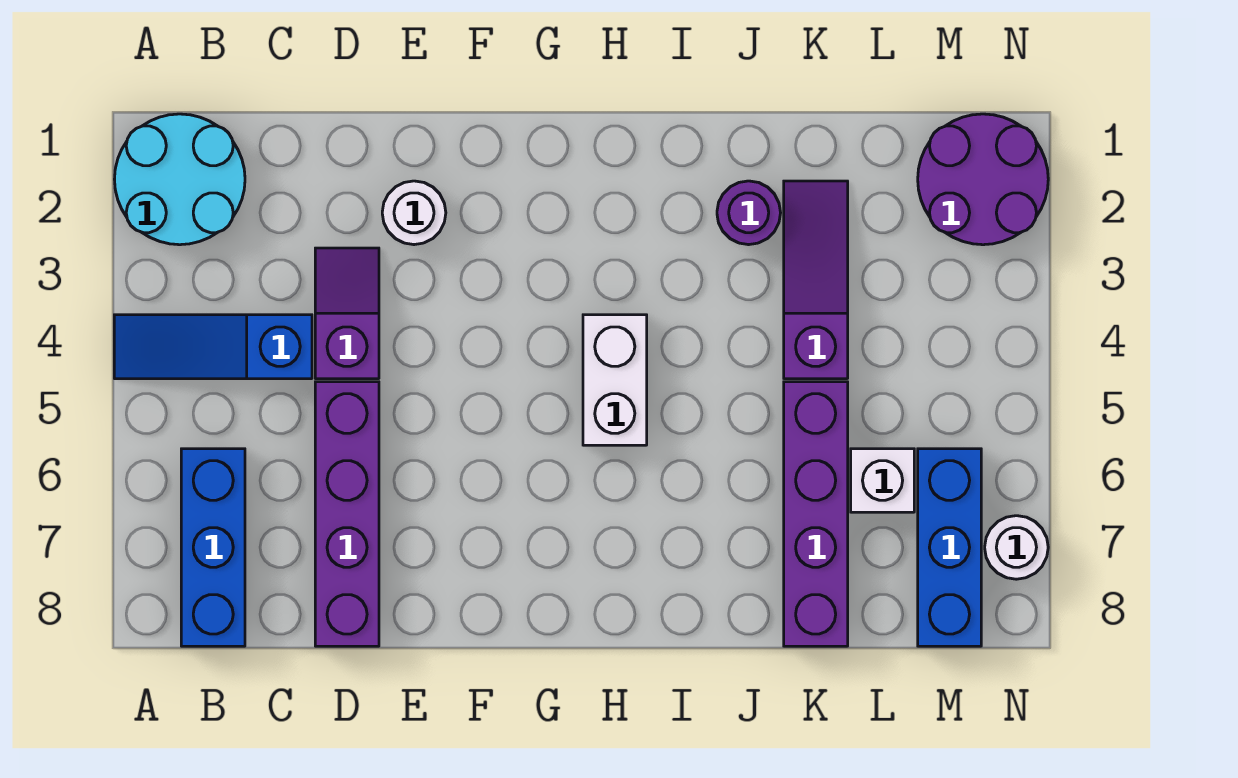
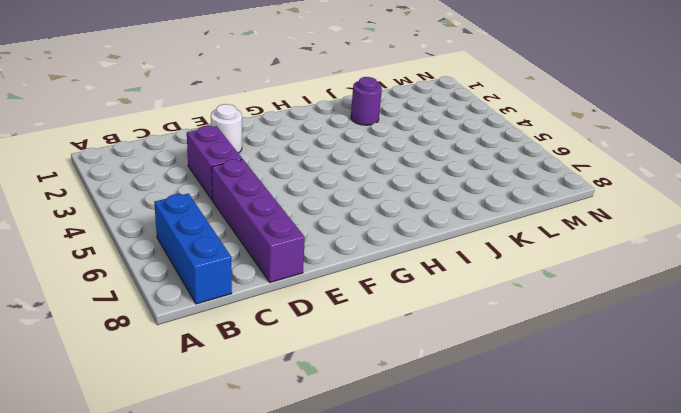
purple 1x2 brick [187,126,242,200] -> purple 1x2 slope [315,248,379,379]
none -> cyan 2x2 round brick [114,114,245,245]
none -> blue 1x3 slope [114,315,312,379]
none -> white 1x2 brick [583,315,647,445]

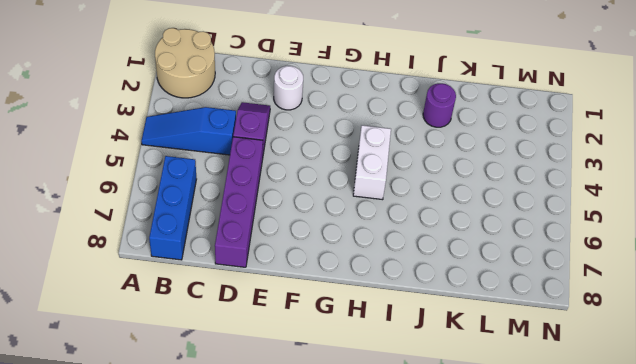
tan 2x2 round brick [155,28,215,98] -> cyan 2x2 round brick [114,114,245,245]
none -> purple 1x3 slope [784,181,848,379]
none -> purple 1x4 brick [784,382,848,646]
none -> white 1x1 brick [851,449,914,512]

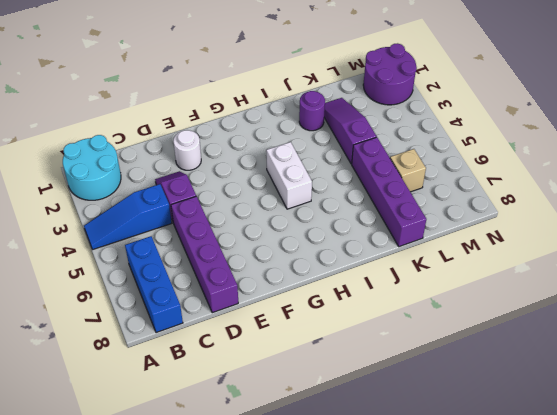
tan 1x1 brick [390,149,426,192] -> white 1x1 brick [851,449,914,512]
none -> blue 1x3 brick [918,449,981,646]
none -> white 1x1 round brick [985,516,1048,579]

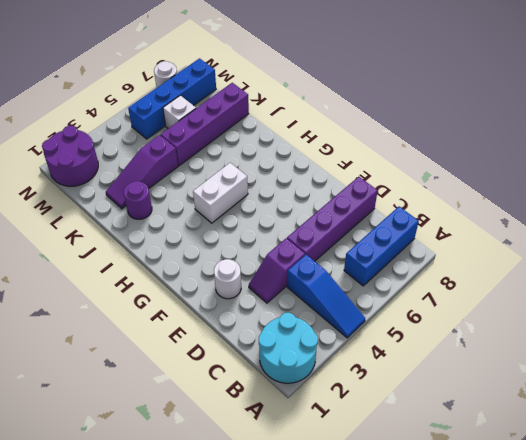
blue 1x4 brick [128,58,216,139] -> blue 1x3 brick [918,449,981,646]

